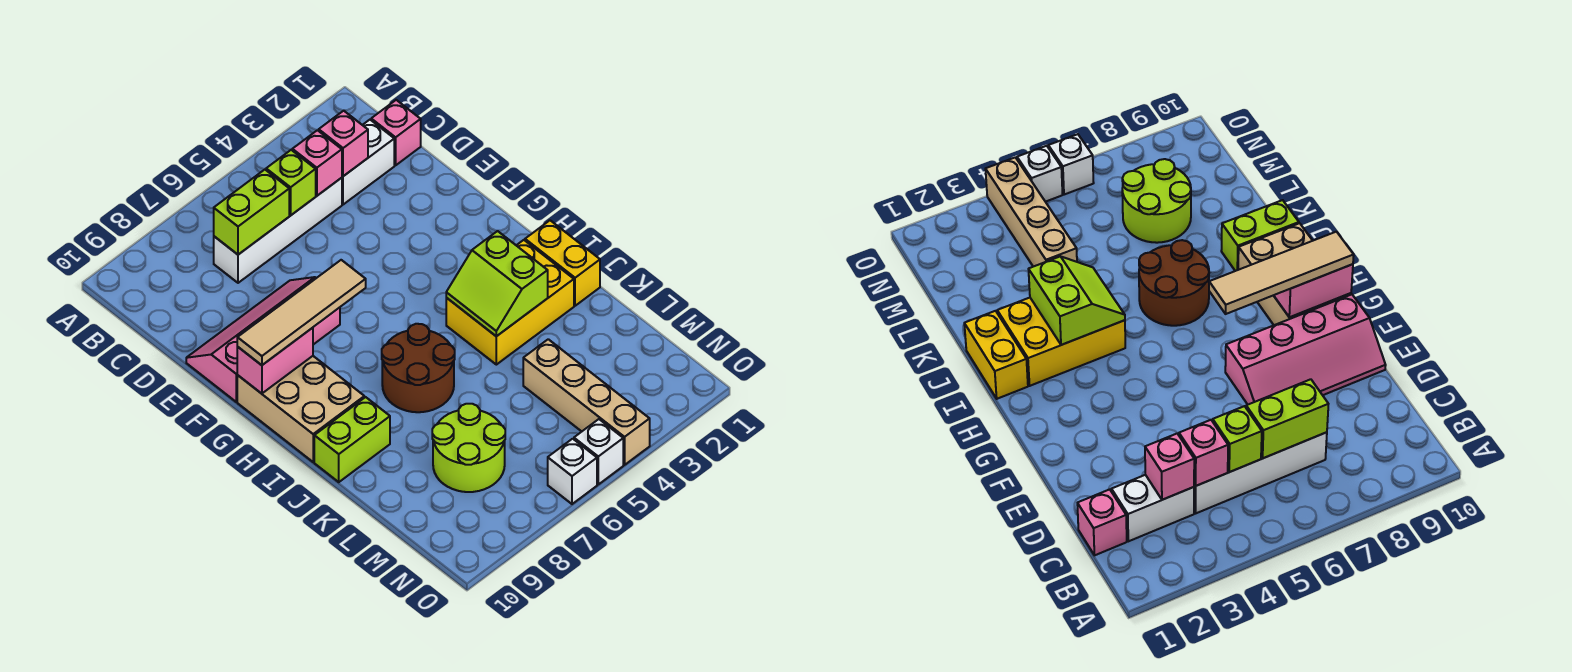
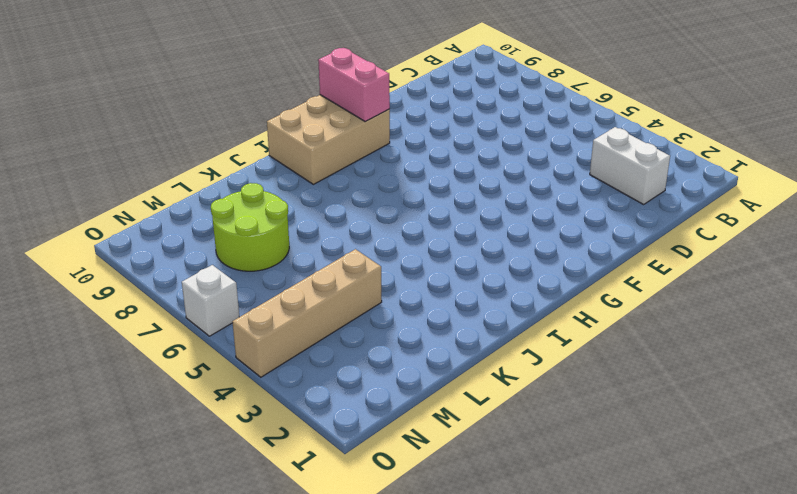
none -> pink 1x1 brick [371,100,421,165]
none -> white 1x4 brick [214,178,342,283]
none -> pink 2x4 slope [186,277,340,402]

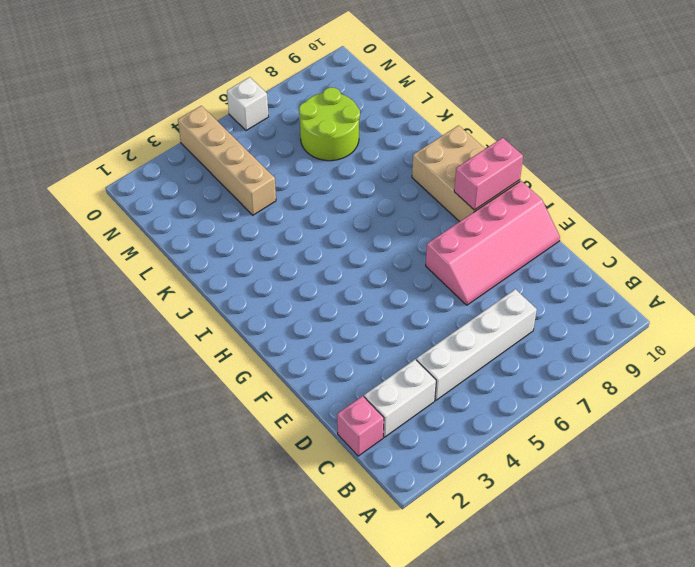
none -> yellow 1x2 brick [525,220,600,306]
none -> yellow 2x3 brick [446,240,574,365]
none -> brown 2x2 round brick [382,324,455,412]

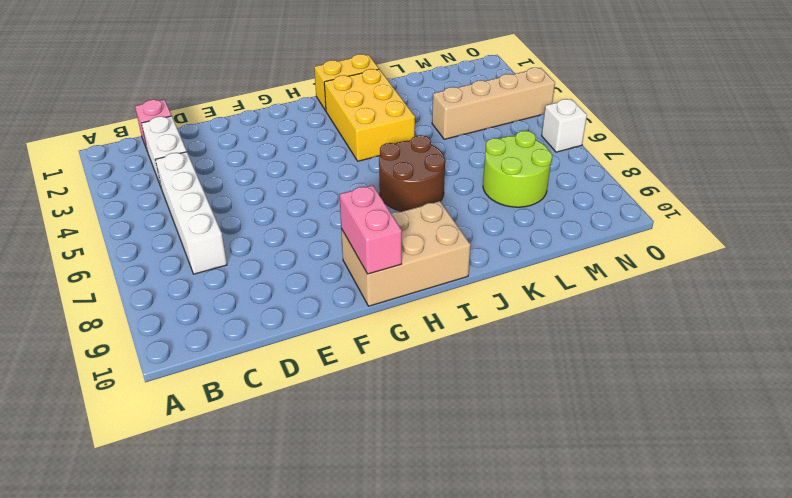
none -> pink 2x4 slope [186,277,340,402]
none -> lime 1x2 brick [314,397,390,482]
none -> white 1x1 brick [574,419,623,484]

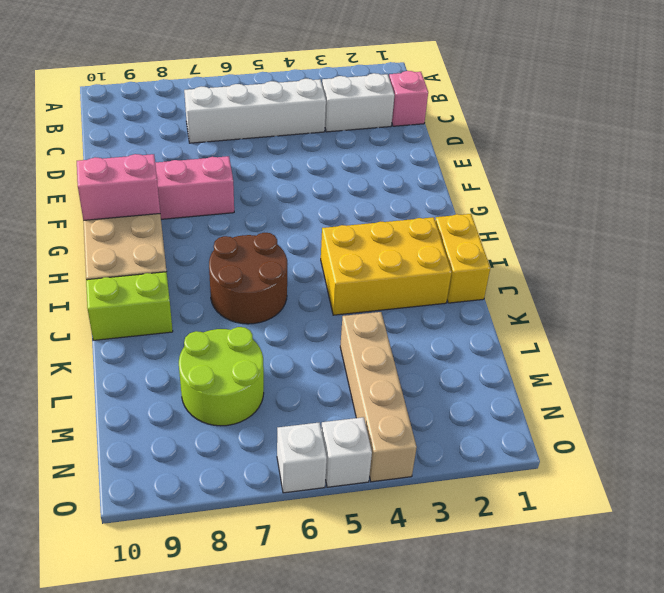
none -> pink 1x1 brick [319,111,368,176]
none -> pink 1x1 brick [292,130,342,196]
none -> lime 1x1 brick [266,150,316,215]

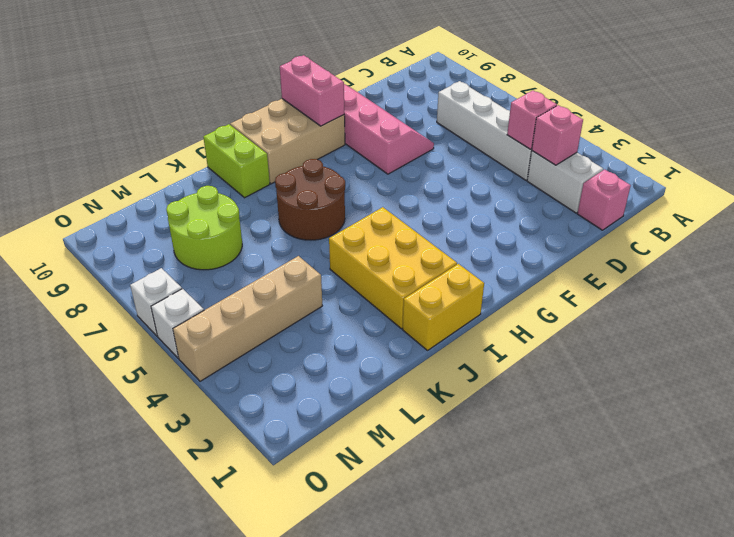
none -> lime 1x1 brick [266,150,316,215]
none -> lime 1x2 brick [214,170,289,255]
none -> lime 2x2 slope [446,231,548,336]

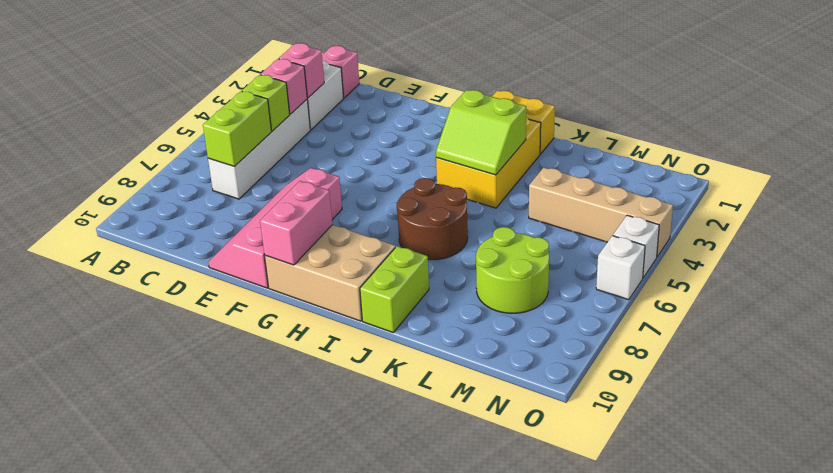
none -> tan 1x4 tile [237,260,366,365]

